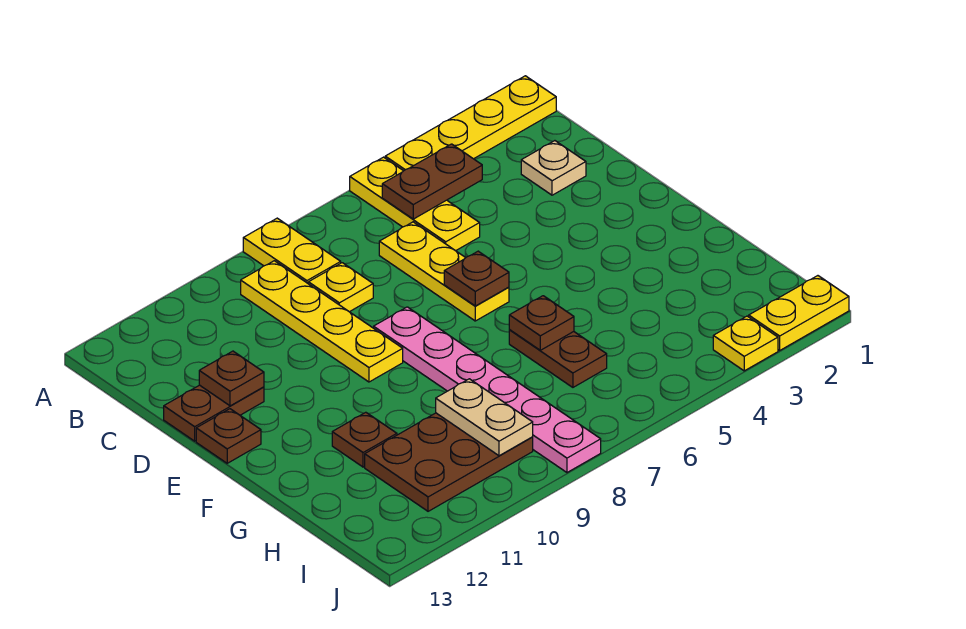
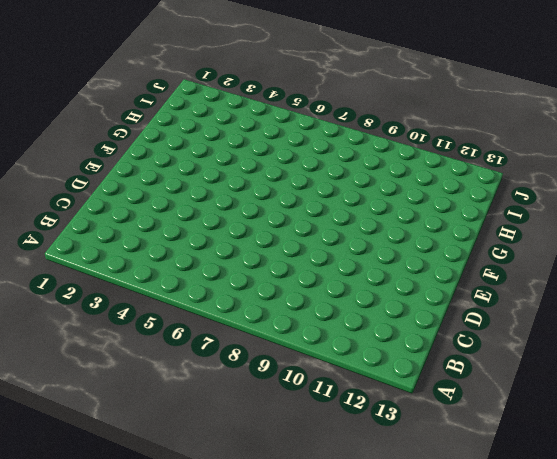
none -> yellow 1x4 plate [385,76,556,171]
none -> yellow 1x3 plate [350,157,480,251]
none -> yellow 1x2 plate [243,218,341,283]

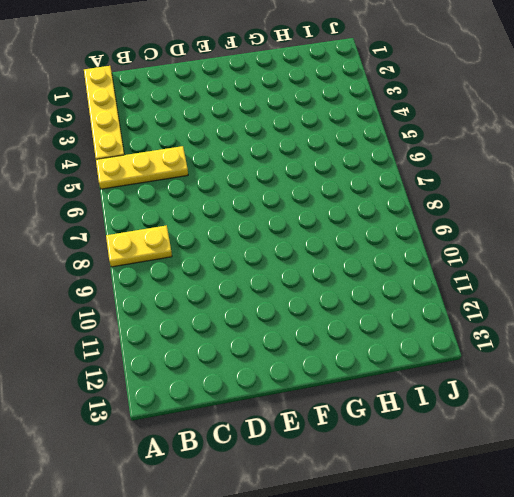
none -> yellow 1x4 plate [241,261,403,382]
none -> tan 1x1 plate [521,141,586,195]
none -> yellow 1x3 plate [379,222,509,321]

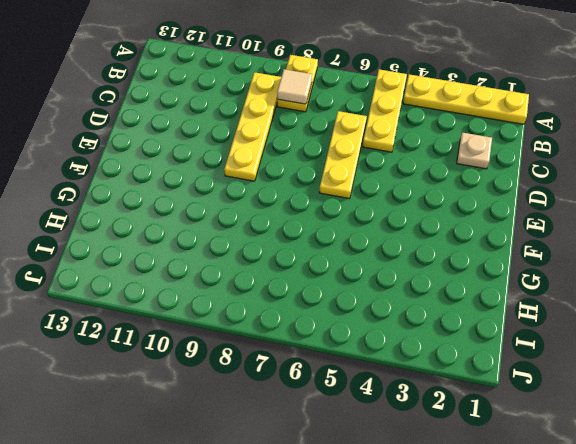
tan 1x1 tile [277,69,312,104] -> none
none -> yellow 1x1 plate [308,263,373,312]
none -> brown 1x2 plate [164,385,264,441]
none -> pink 1x6 plate [374,307,601,473]

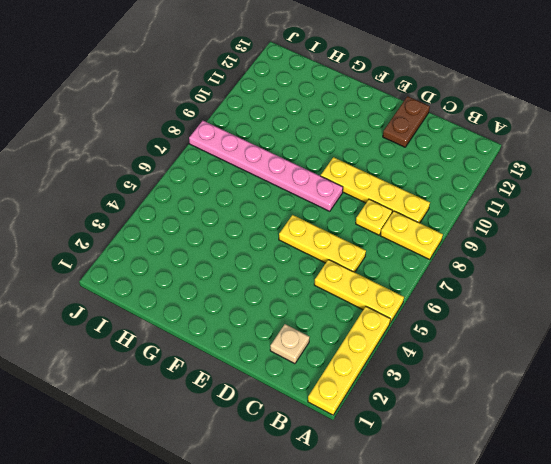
none -> brown 1x1 plate [196,409,261,463]
none -> brown 1x2 plate [509,330,607,387]
none -> brown 1x1 plate [332,412,397,467]

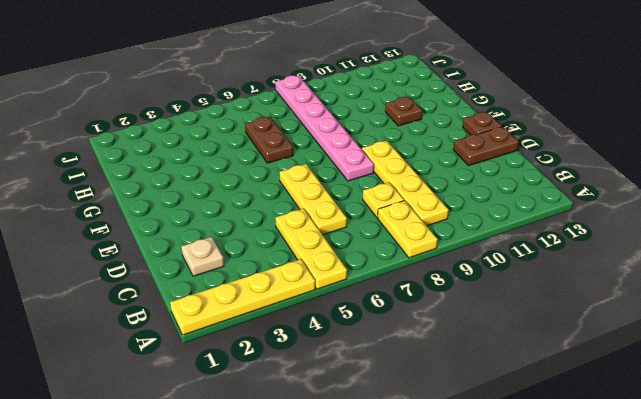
none -> brown 2x3 plate [365,413,533,511]
none -> yellow 1x2 plate [749,276,849,350]
none -> yellow 1x1 plate [713,316,778,371]

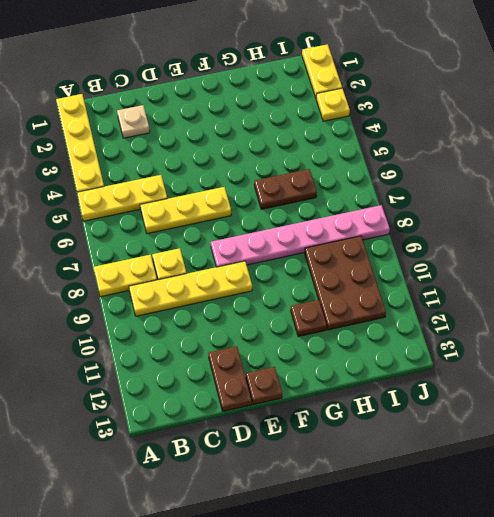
none -> brown 1x2 plate [382,144,482,219]
none -> brown 1x1 plate [199,351,264,406]
none -> brown 1x1 plate [444,251,509,306]

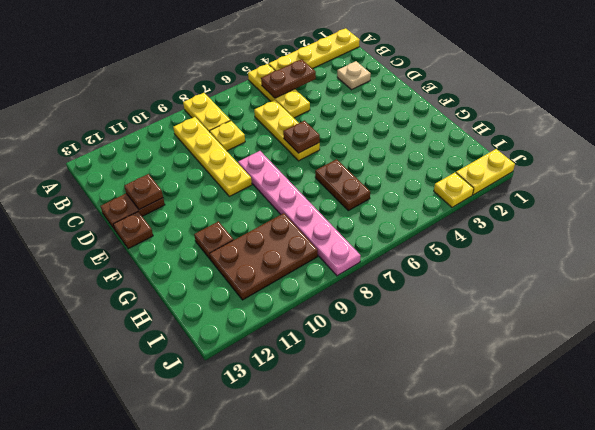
none -> brown 1x1 plate [509,296,574,350]
none -> tan 1x2 plate [436,379,533,456]

